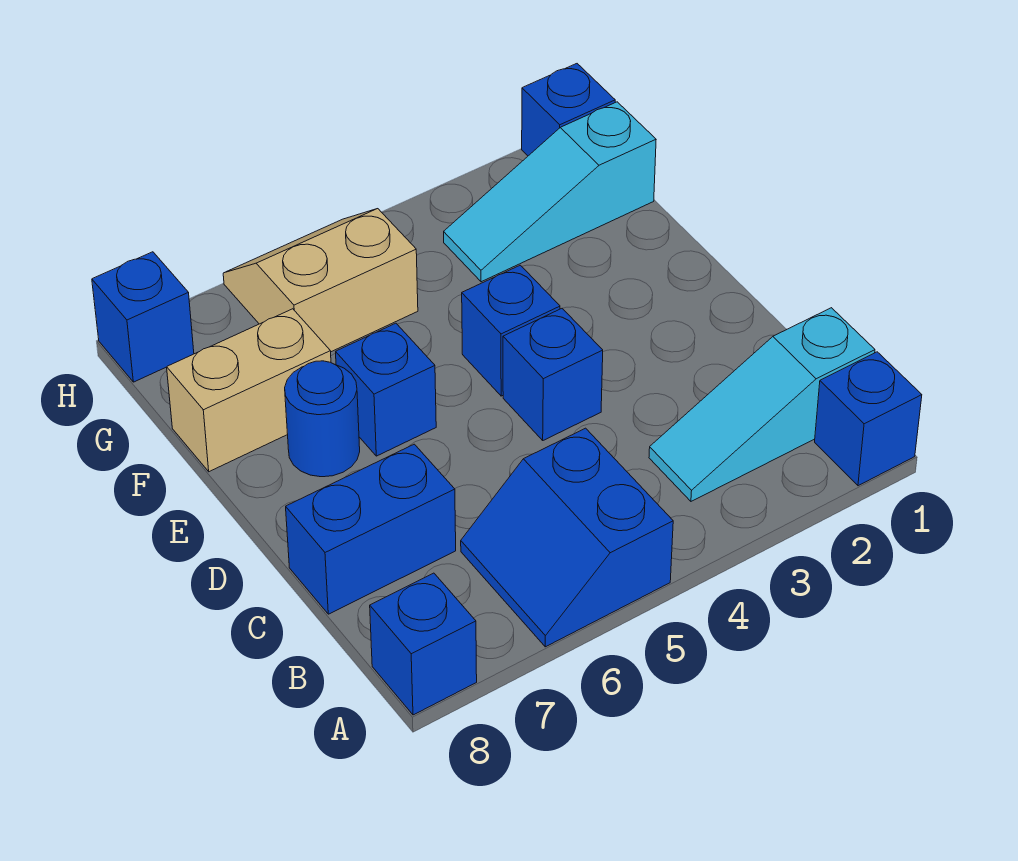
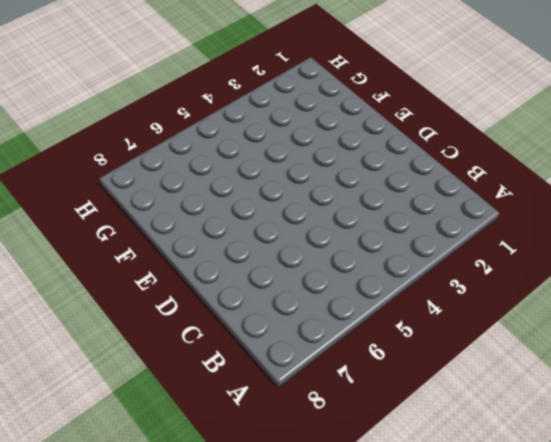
none -> blue 1x1 brick [815,352,922,486]
none -> blue 2x2 slope [461,428,673,647]
none -> blue 1x1 brick [370,573,477,715]

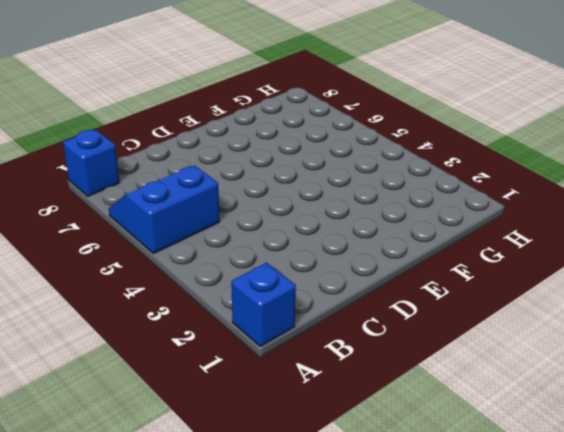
none -> cyan 1x3 slope [649,308,875,501]
none -> blue 1x2 brick [286,444,456,614]
none -> blue 1x1 brick [503,309,603,440]

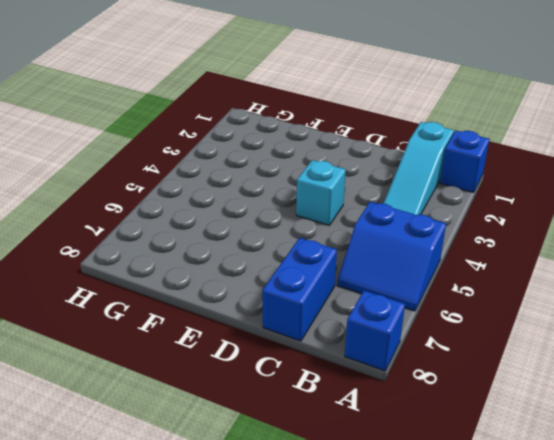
cyan 1x1 brick [296,160,346,225] -> blue 1x1 brick [503,309,603,440]
none -> blue 1x1 brick [462,265,560,396]
none -> blue 1x1 brick [336,323,436,456]
none -> blue 1x1 round brick [285,361,360,477]

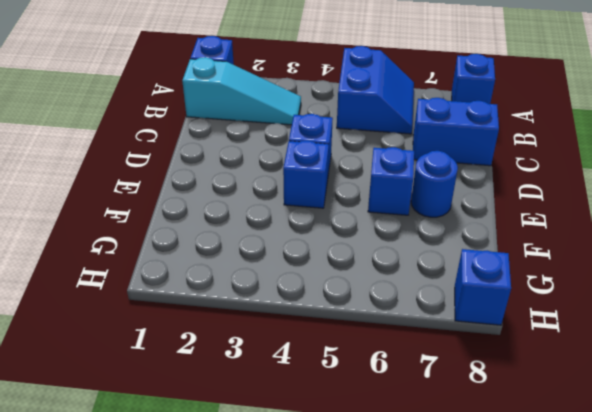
none -> tan 1x2 brick [167,309,331,472]
none -> cyan 1x3 slope [444,102,656,282]
none -> tan 2x2 slope [223,209,418,352]

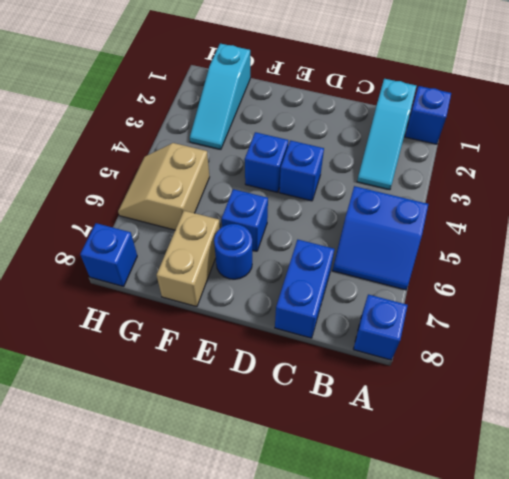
none -> blue 1x1 brick [522,64,615,156]

